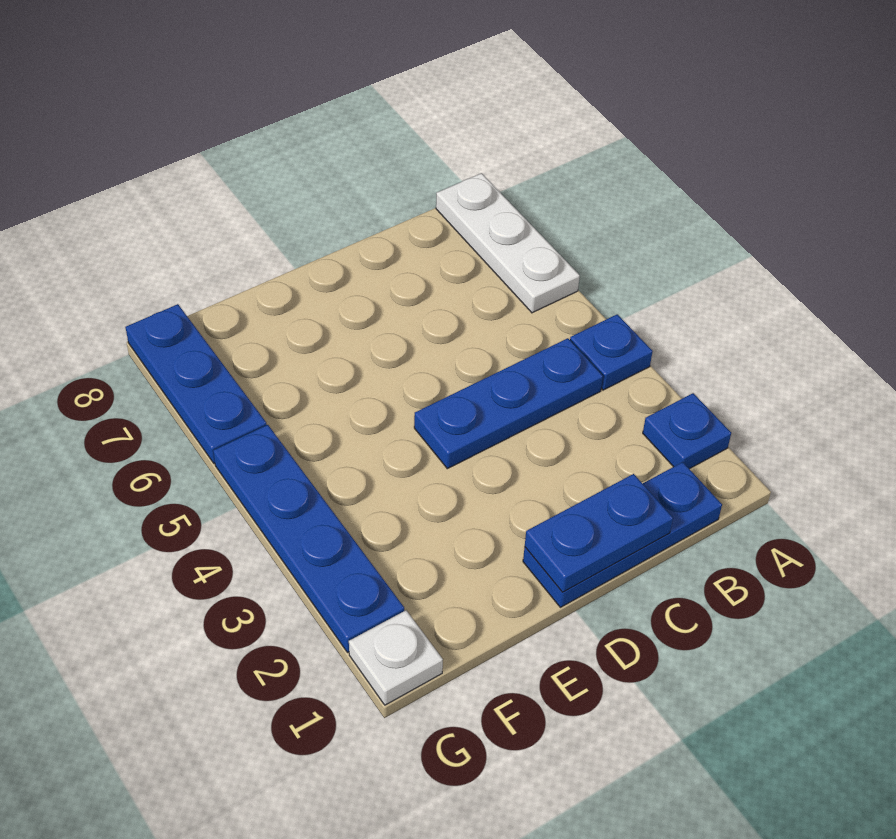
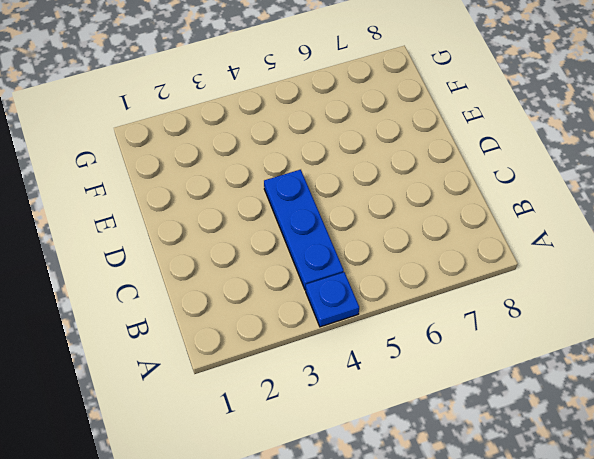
none -> blue 1x1 plate [643,393,731,469]
none -> white 1x3 plate [436,173,580,313]

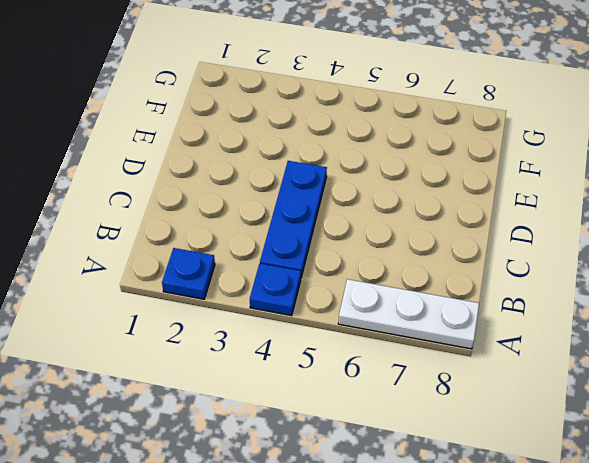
none -> blue 1x3 plate [523,462,722,607]
none -> white 1x1 plate [349,610,443,705]

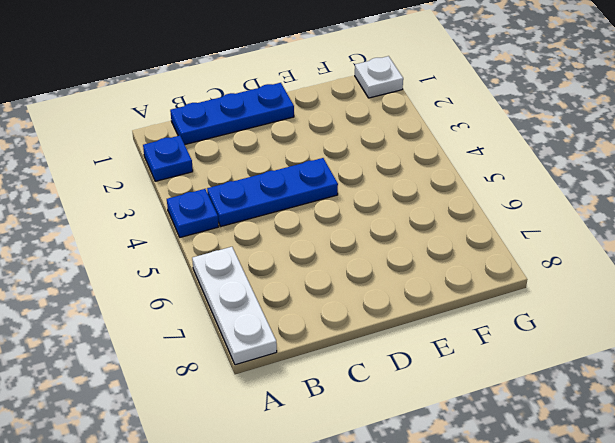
none -> blue 1x4 plate [213,425,404,652]
none -> blue 1x3 plate [125,304,267,464]

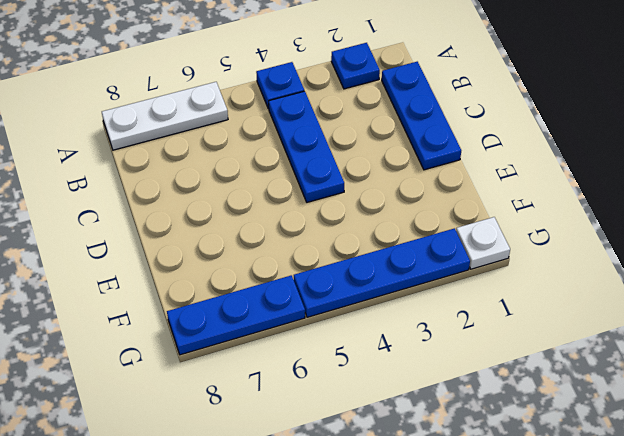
none -> blue 1x2 plate [525,474,673,592]

